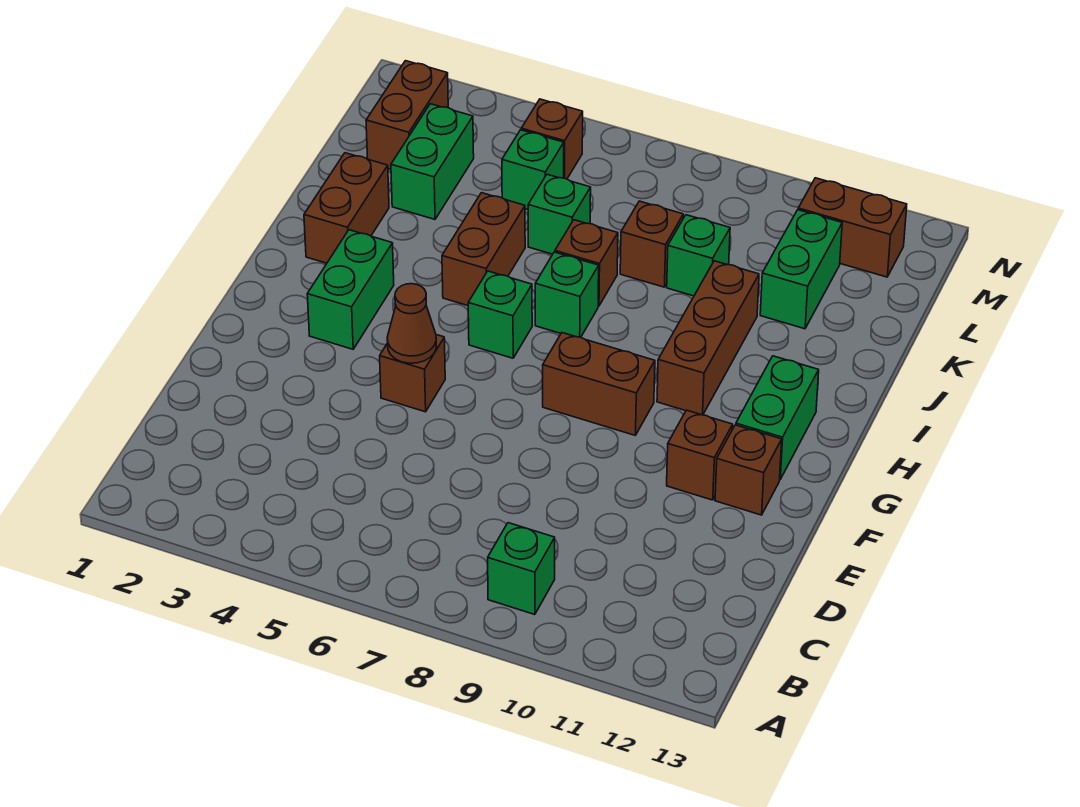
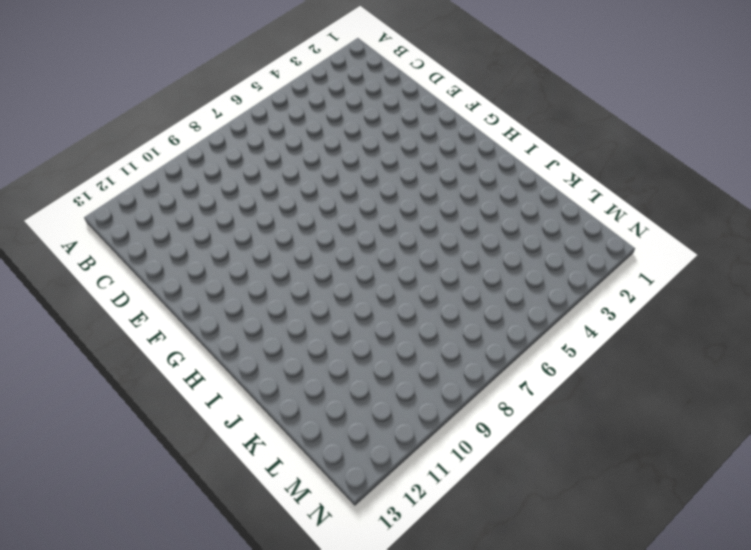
none -> green 1x1 brick [488,523,555,615]
none -> brown 1x1 brick [380,335,445,412]
none -> brown 1x1 brick [667,410,733,500]

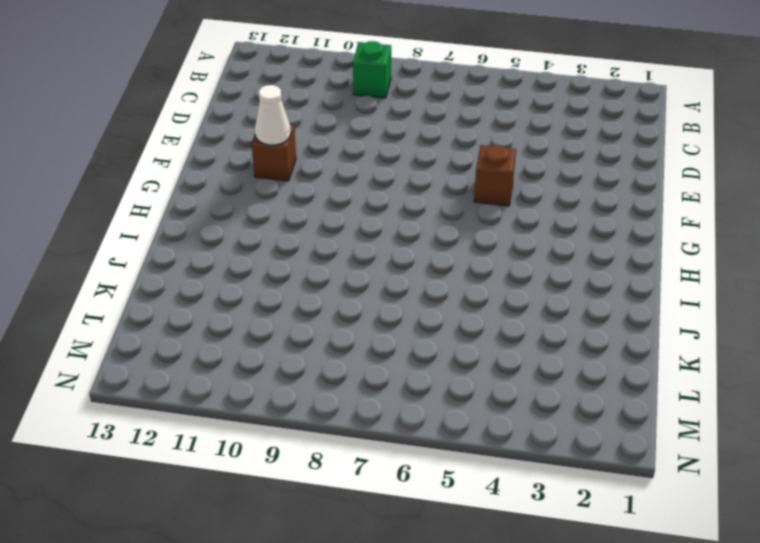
white 1x1 cone [255,85,291,145] -> none
none -> brown 1x1 brick [715,425,782,515]
none -> green 1x2 brick [307,230,394,349]
none -> brown 1x2 brick [543,333,655,435]

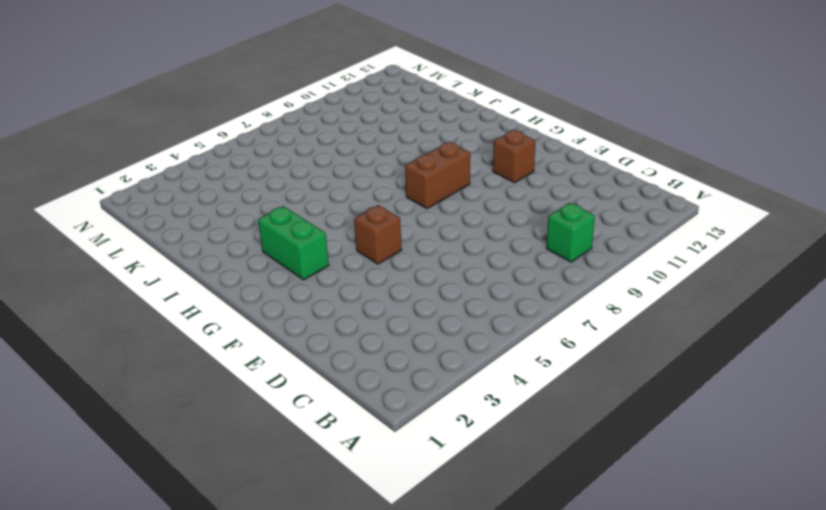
none -> brown 1x1 brick [715,425,782,515]
none -> green 1x2 brick [736,356,819,479]
none -> green 1x1 brick [468,271,532,358]

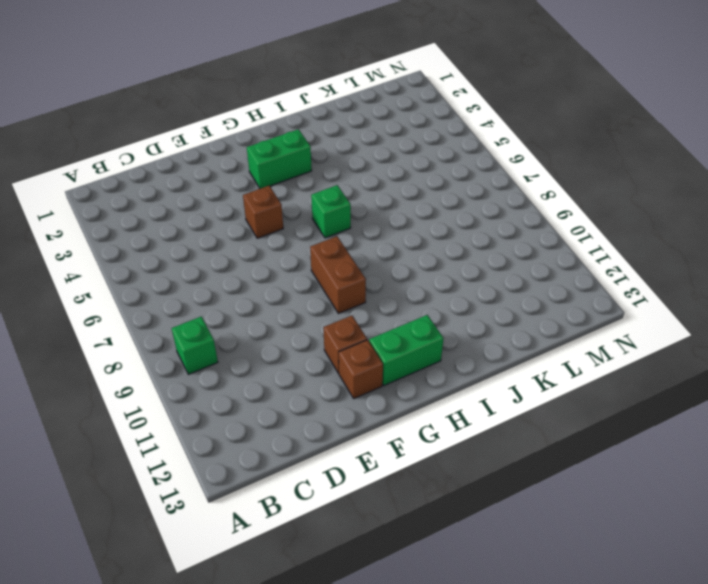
none -> brown 1x3 brick [657,261,759,415]
none -> brown 1x2 brick [304,153,389,263]
none -> brown 1x2 brick [442,193,525,306]

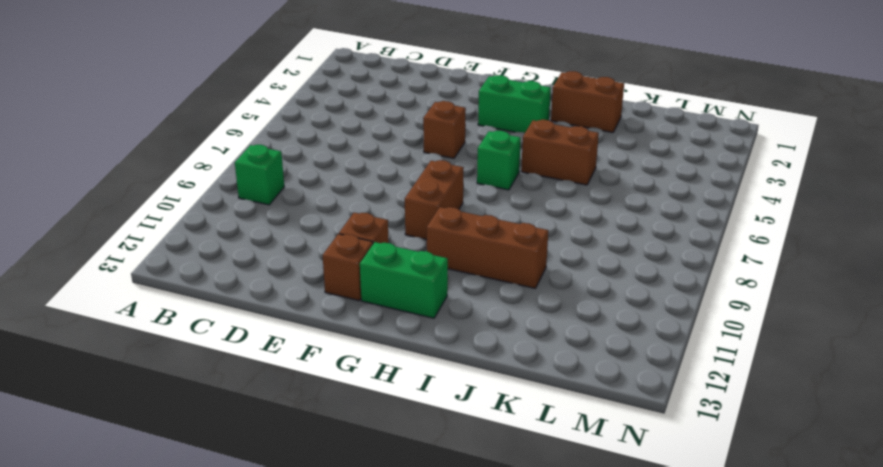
none -> green 1x1 brick [535,252,599,337]
none -> brown 1x1 brick [555,220,618,306]
none -> green 1x2 brick [391,104,474,219]

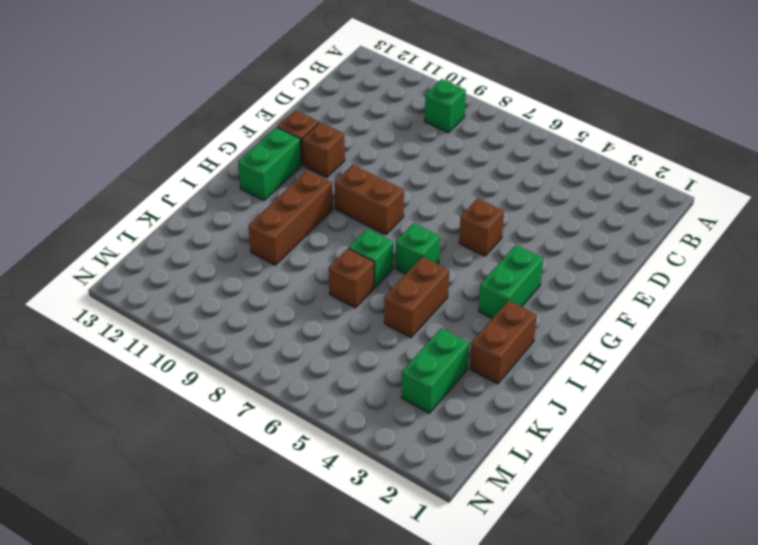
none -> green 1x1 brick [528,174,591,254]
none -> brown 1x1 brick [620,201,683,287]
none -> green 1x1 brick [667,215,730,296]

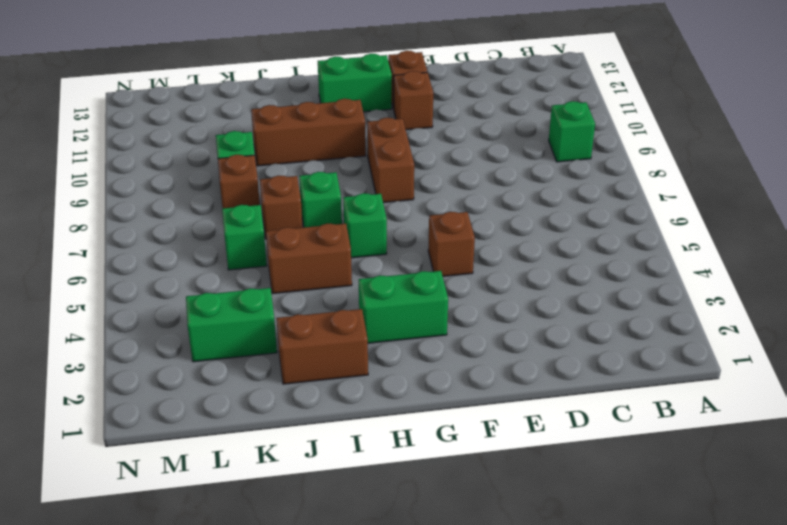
none -> green 1x2 brick [760,210,842,329]
none -> brown 1x2 brick [366,61,448,169]
none -> green 1x1 brick [502,130,564,209]

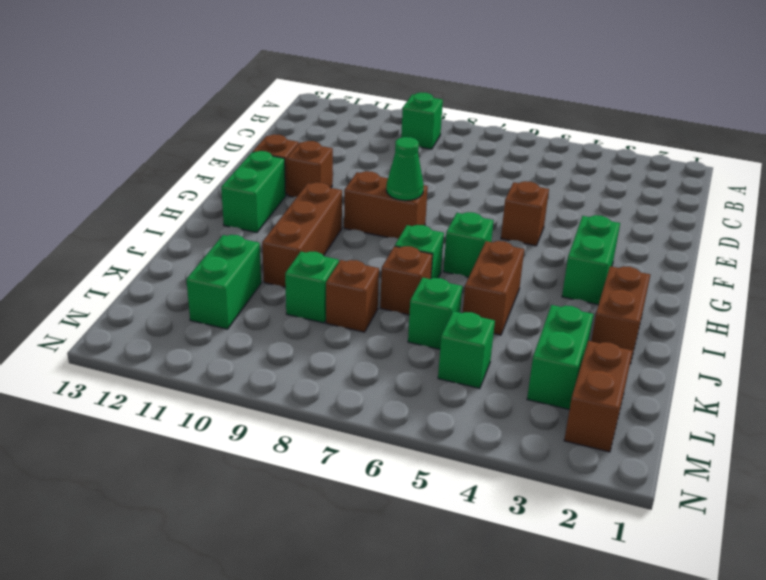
green 1x1 cone [386,137,424,201] -> none
none -> brown 1x1 brick [521,99,583,179]
none -> brown 1x2 brick [798,178,907,277]
none -> brown 1x1 cone [387,284,436,363]

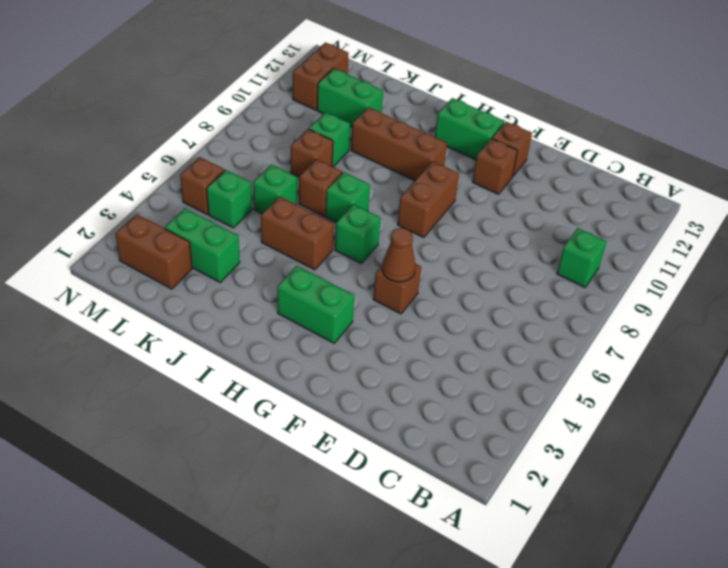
none -> brown 1x2 brick [304,153,389,263]

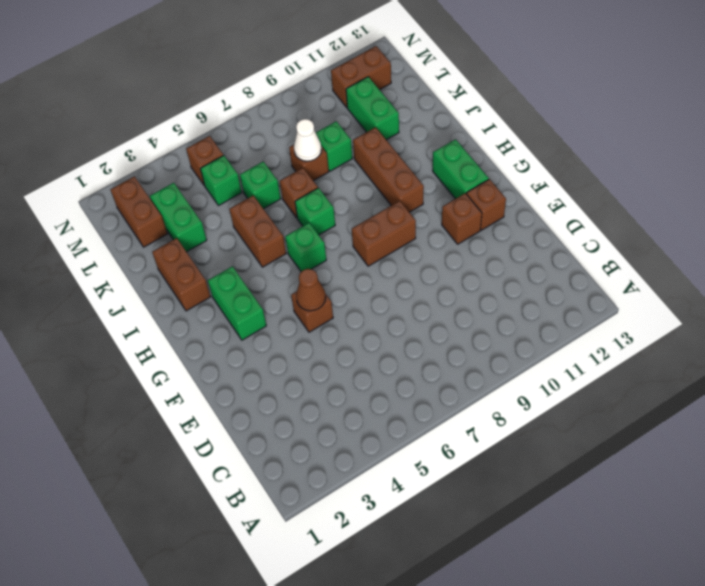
white 1x1 cone [294,119,321,161] -> none
none -> green 1x1 brick [488,523,555,615]

